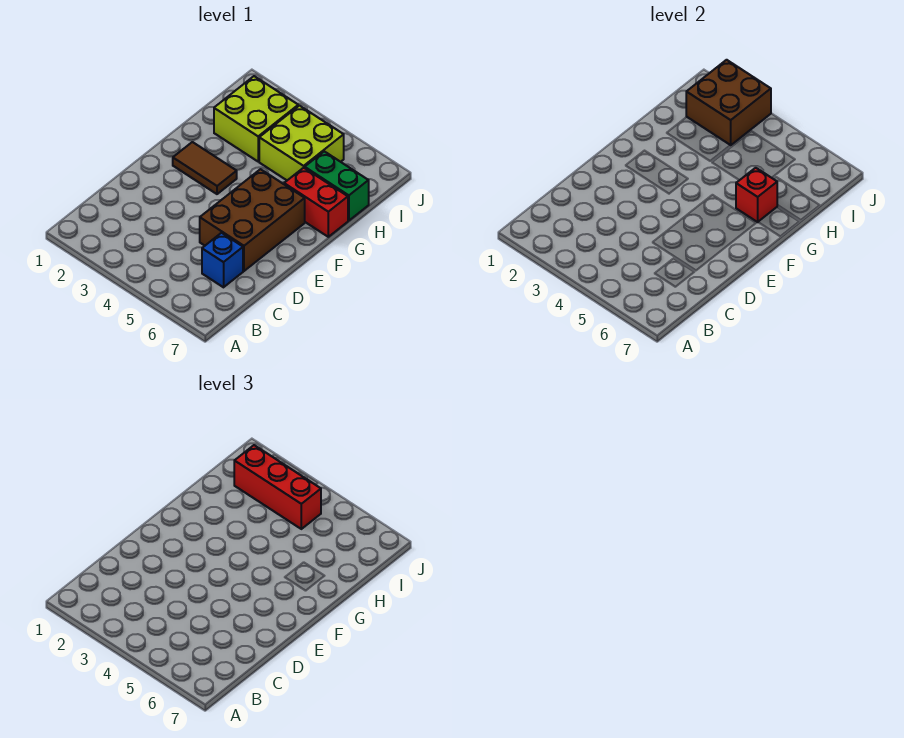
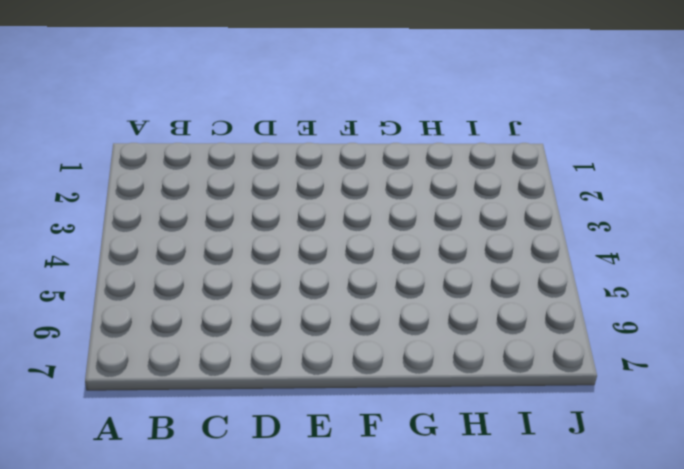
none -> blue 1x1 brick [202,233,243,287]
none -> brown 2x3 brick [200,169,305,271]

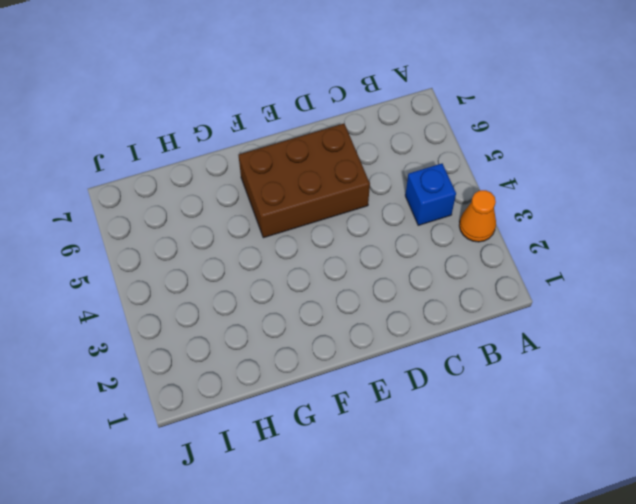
orange 1x1 cone [459,190,496,242] -> none
blue 1x1 brick [405,164,456,225] -> blue 1x1 brick moved to [202,233,243,287]
none -> brown 1x2 tile [173,142,237,194]
none -> red 1x2 brick [284,168,348,237]

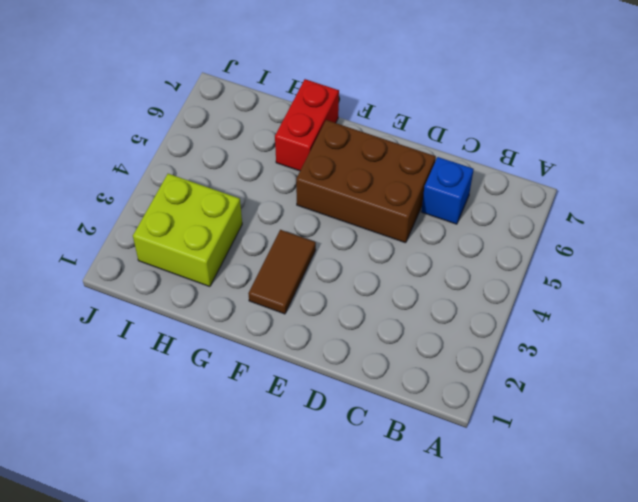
none -> lime 2x2 brick [259,106,344,180]
none -> green 1x2 brick [305,151,369,221]

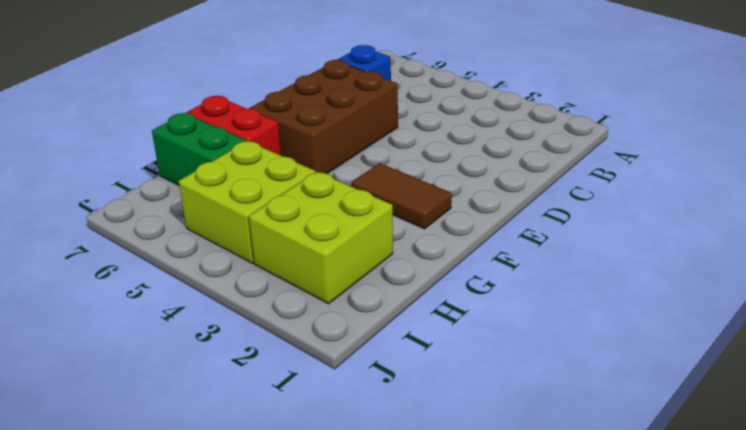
none -> red 1x1 brick [736,168,777,222]
none -> brown 2x2 brick [686,60,771,145]

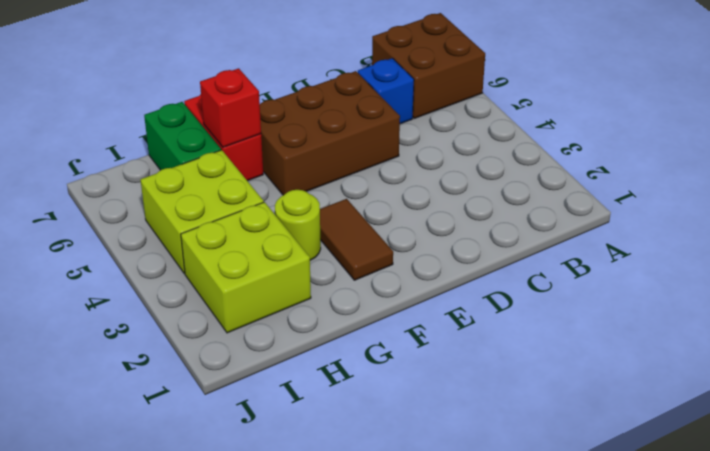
brown 2x2 brick [372,13,485,118] -> brown 2x2 brick moved to [686,60,771,145]
lime 1x1 round brick [275,190,321,260] -> none
none -> red 1x3 brick [234,445,321,529]

